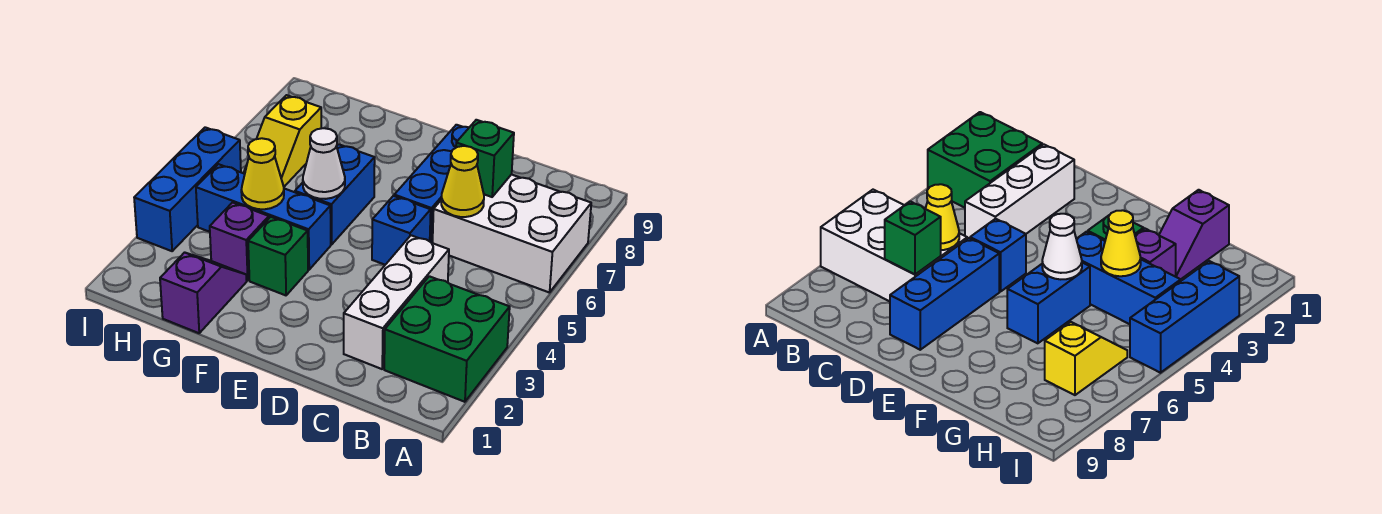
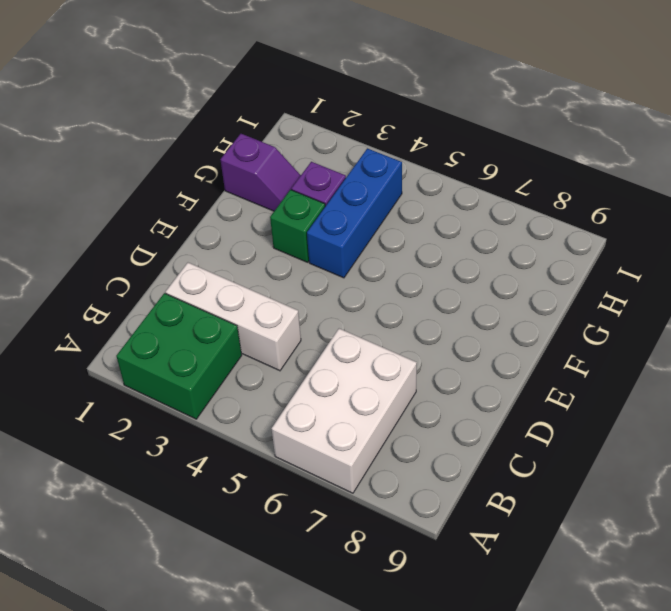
none -> blue 1x1 brick [372,196,431,265]
none -> blue 1x3 brick [394,125,469,243]
none -> blue 1x2 brick [295,144,375,245]

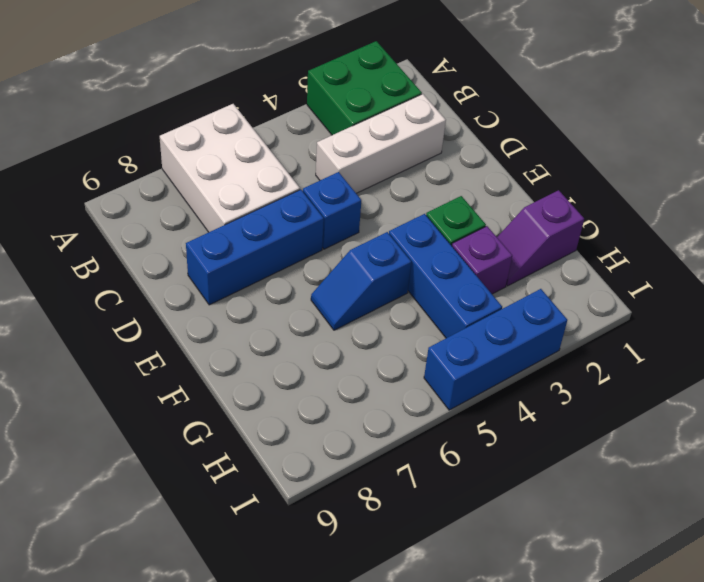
blue 1x2 slope [311,232,411,330] -> blue 1x2 brick [295,144,375,245]
none -> yellow 1x2 slope [244,95,321,187]
none -> yellow 1x1 cone [441,146,484,217]
none -> green 1x1 brick [456,120,514,197]

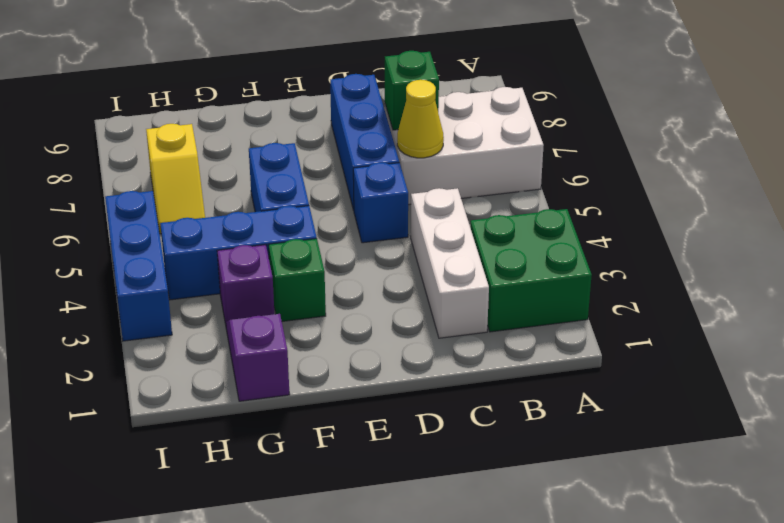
none -> white 1x1 cone [303,128,345,199]
none -> yellow 1x1 cone [241,138,284,209]

